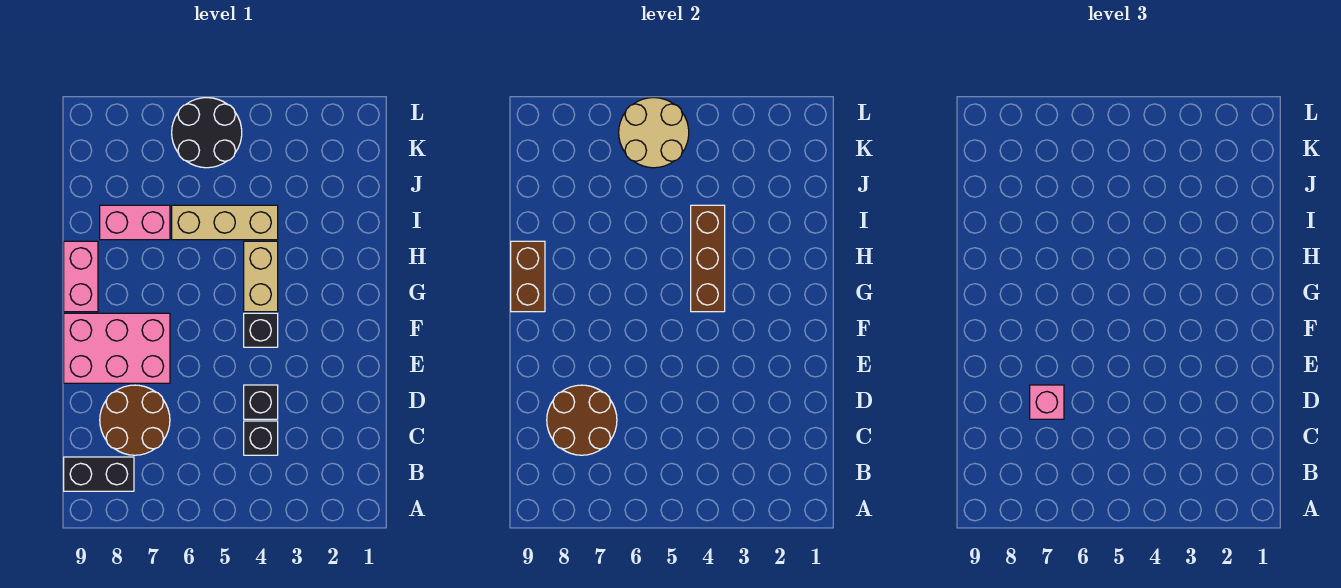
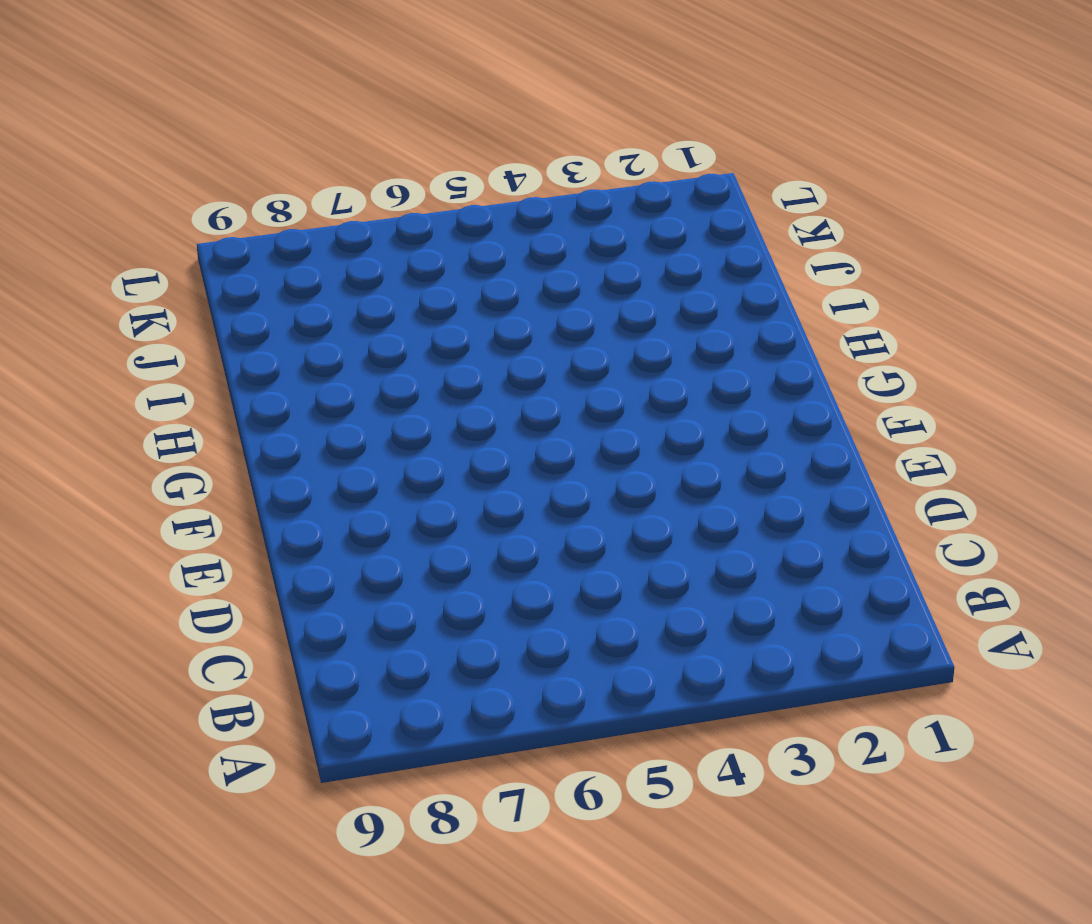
none -> black 1x2 brick [64,457,134,491]
none -> black 1x1 brick [244,421,278,455]
none -> brown 2x2 round brick [100,385,170,455]

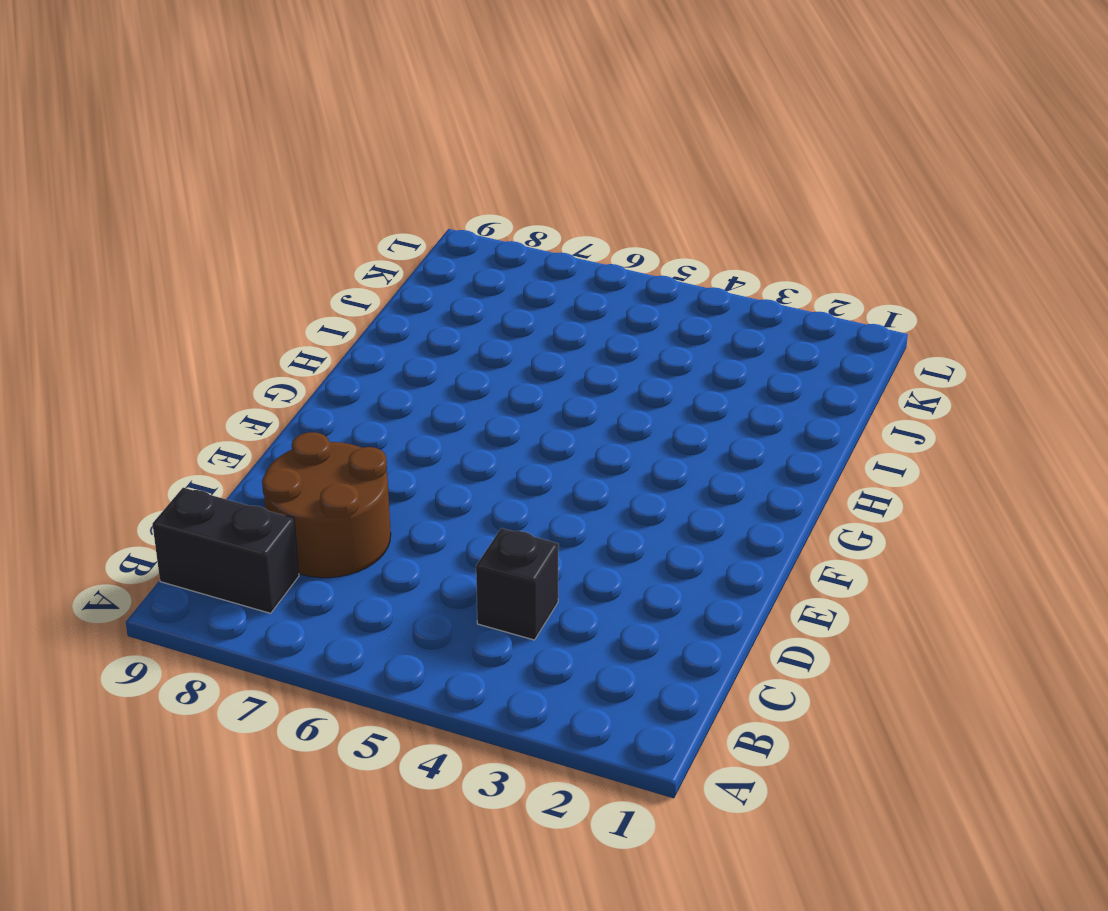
none -> black 1x1 brick [244,385,278,419]
none -> pink 2x3 brick [64,313,170,383]
none -> black 1x1 brick [244,313,278,347]

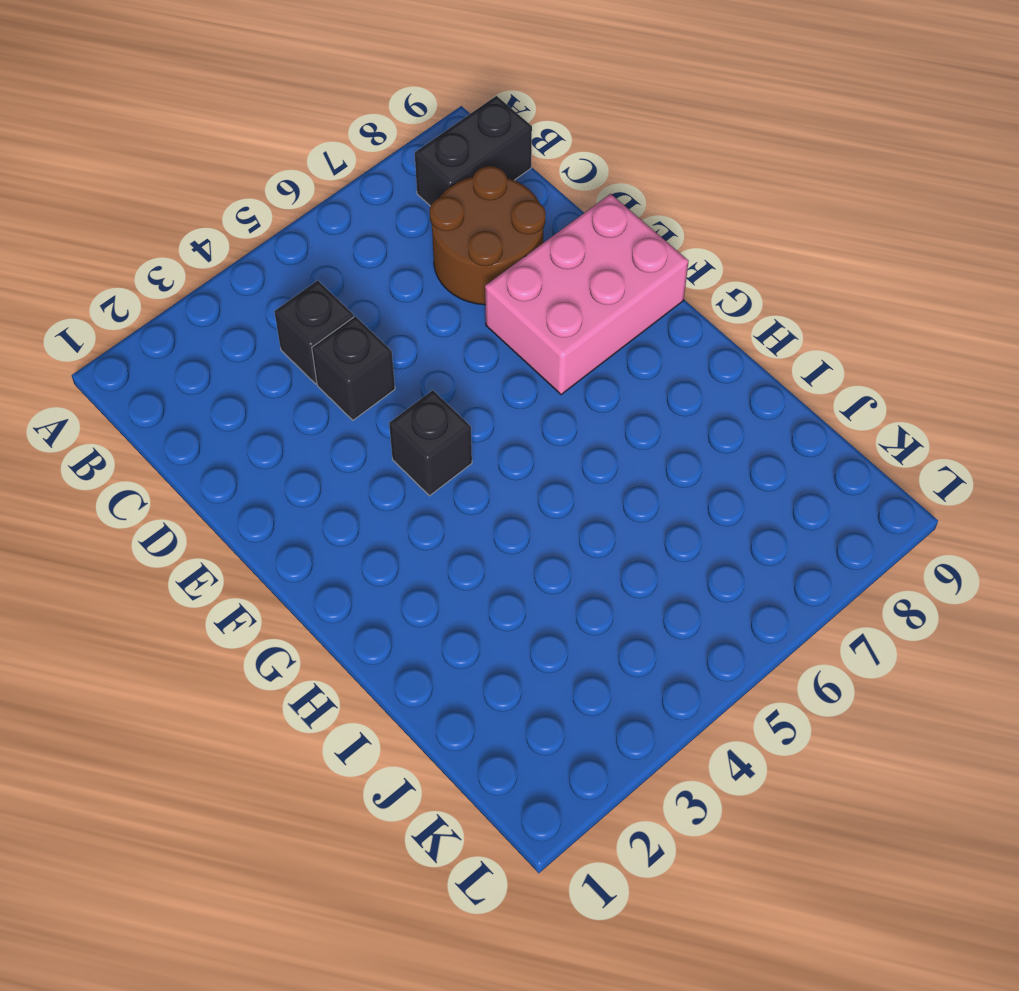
none -> tan 1x2 brick [244,241,278,312]
none -> pink 1x2 brick [64,241,98,312]
none -> tan 1x3 brick [172,205,278,240]

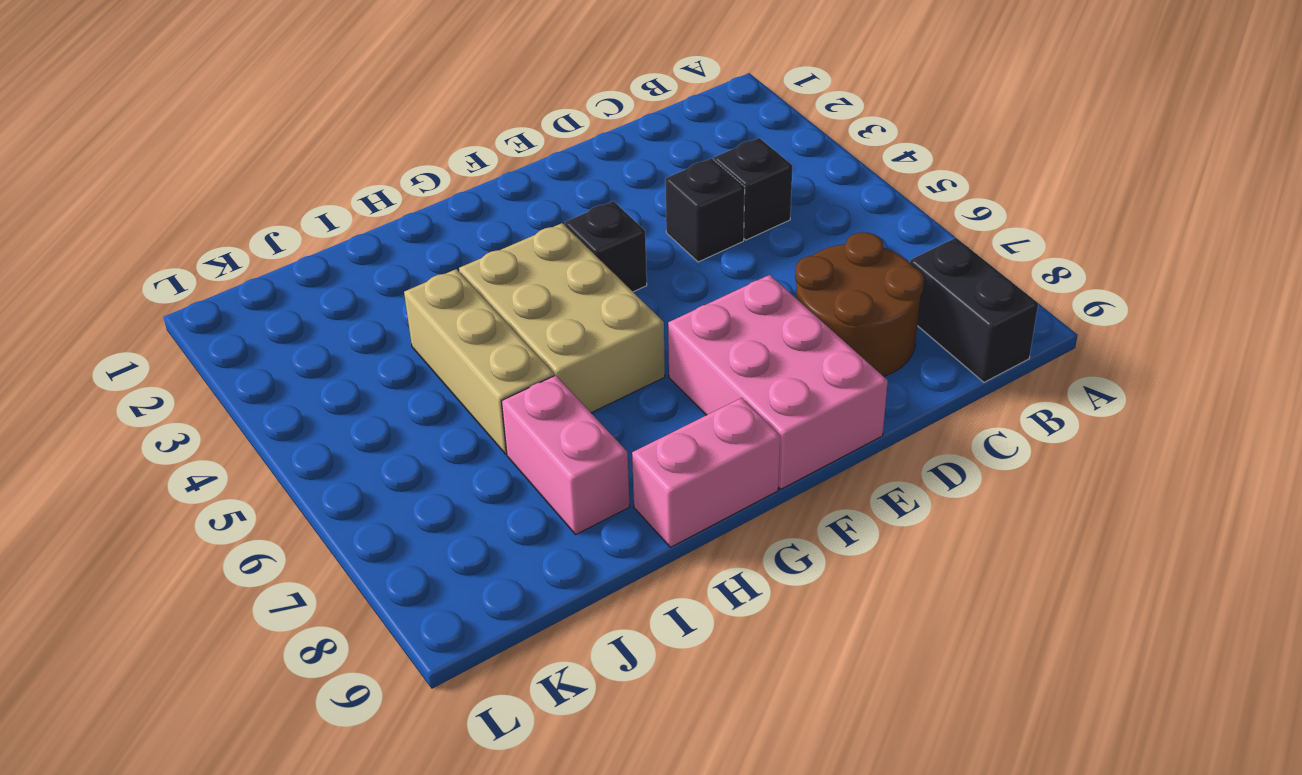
tan 2x3 brick [459,223,665,413] -> tan 1x2 brick [244,241,278,312]
none -> black 2x2 round brick [172,98,242,168]
none -> brown 2x2 round brick [547,385,617,455]
none -> brown 1x3 brick [691,205,725,312]

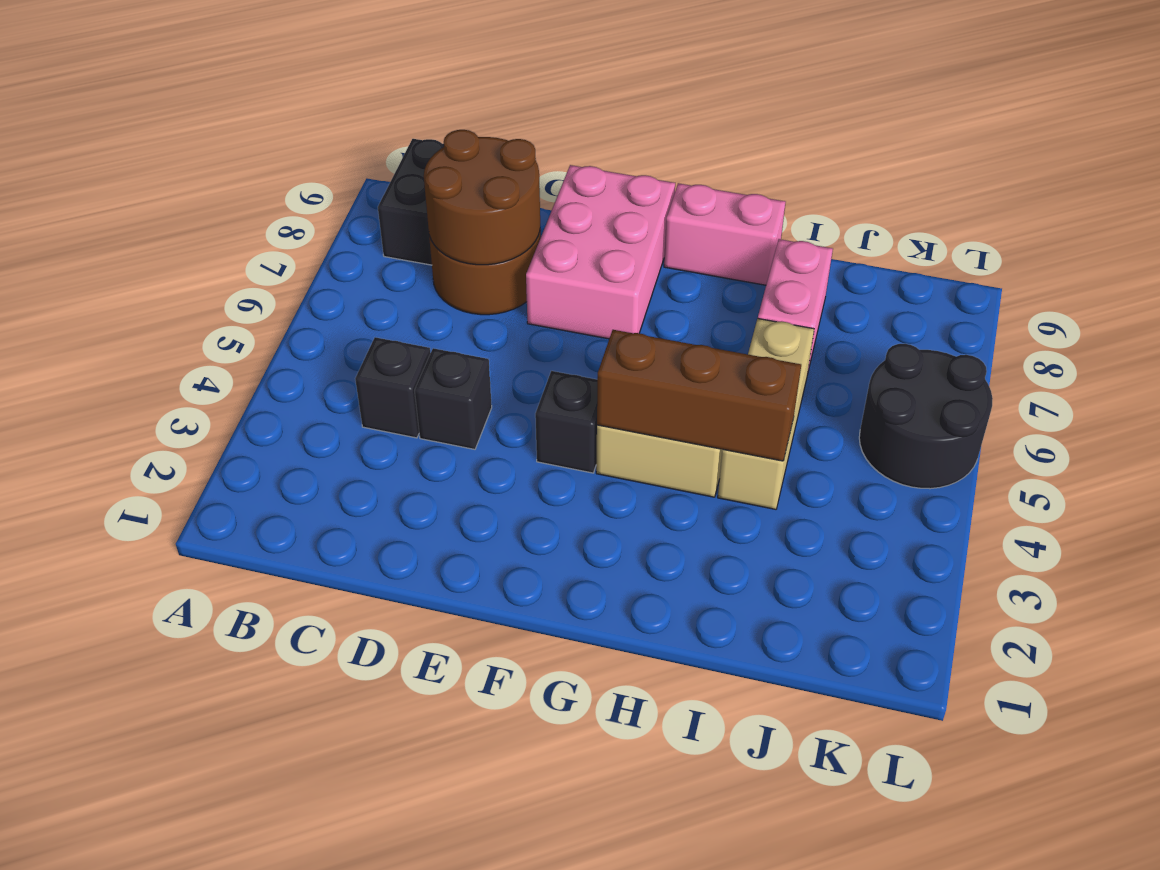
none -> brown 1x2 brick [511,241,545,312]
none -> tan 2x2 round brick [619,98,689,168]
none -> pink 1x1 brick [1030,385,1064,419]

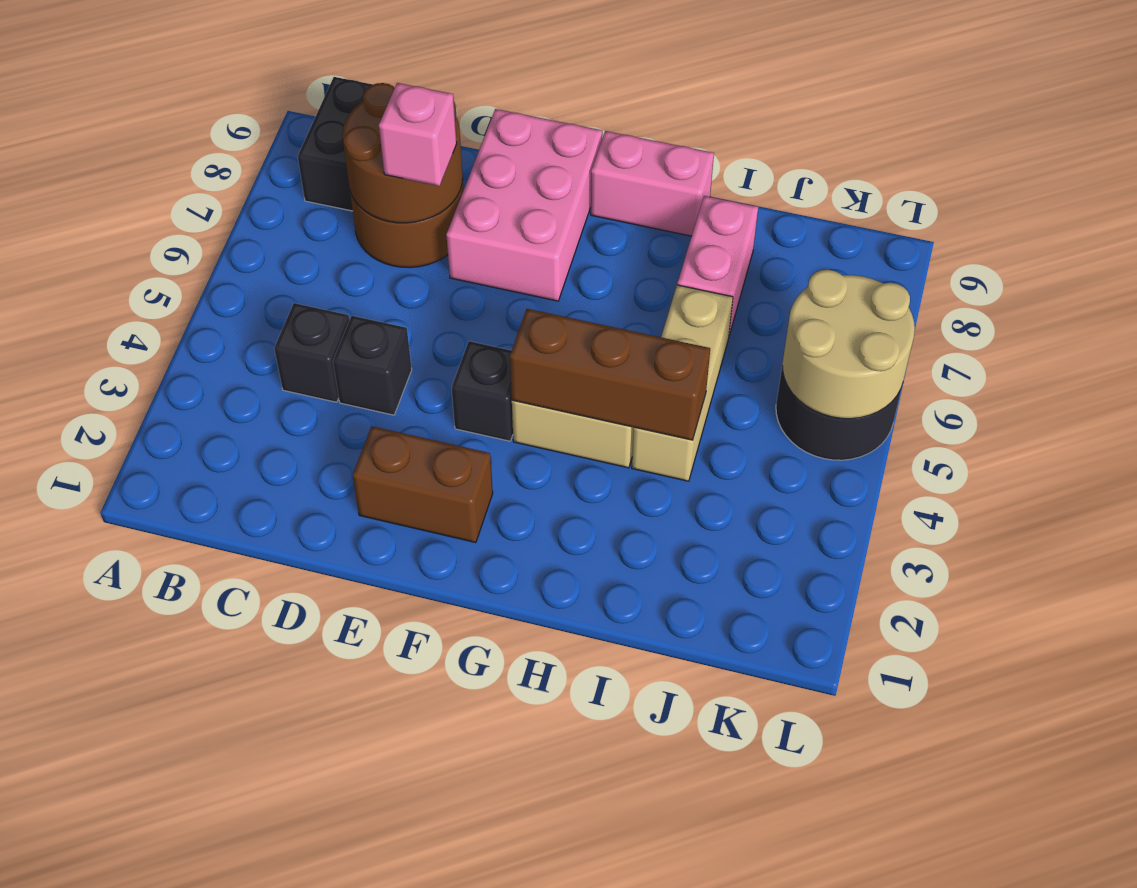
brown 1x2 brick [352,426,493,543] -> brown 1x2 brick moved to [511,241,545,312]

